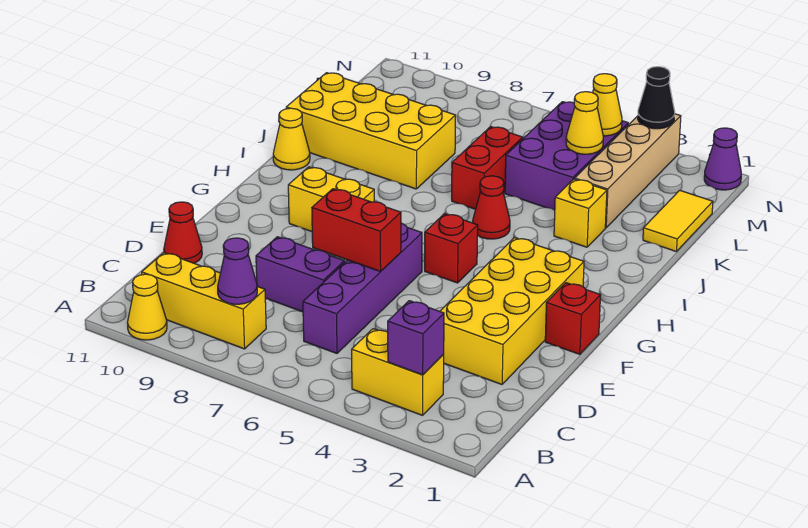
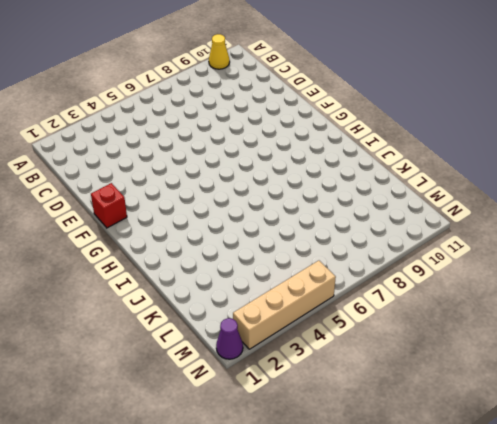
tan 1x4 brick [233,261,336,349] -> tan 1x4 brick turned to [575,114,681,228]
none -> yellow 1x2 brick [352,329,444,415]
none -> yellow 1x3 brick [142,253,266,349]
none -> purple 1x4 brick [303,223,422,353]

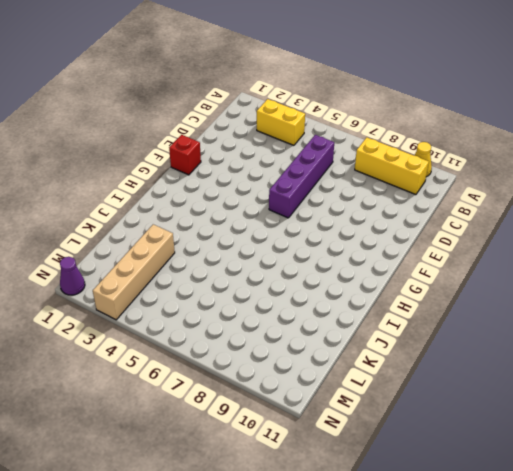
none -> yellow 2x4 brick [440,238,584,384]
none -> purple 1x2 brick [256,237,345,312]
none -> red 1x1 cone [164,202,202,263]

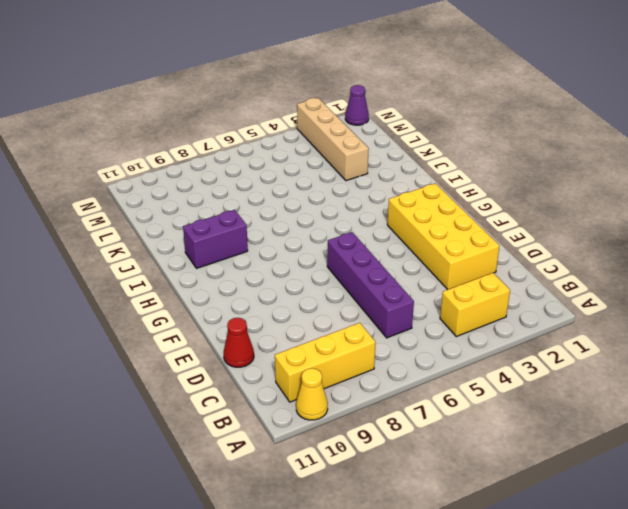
purple 1x2 brick [183,210,248,268] -> purple 1x2 brick moved to [256,237,345,312]
none -> red 1x1 brick [545,283,601,354]
none -> red 1x1 brick [425,214,478,283]
none -> yellow 1x2 brick [288,167,374,231]

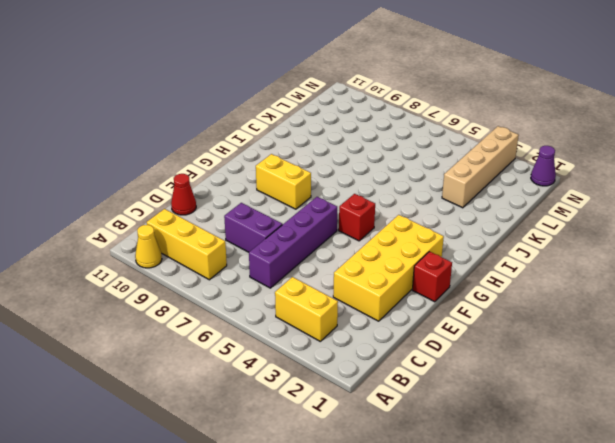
none -> red 1x1 cone [473,176,510,239]
none -> yellow 1x1 cone [273,108,310,170]
none -> yellow 1x1 brick [554,179,607,247]

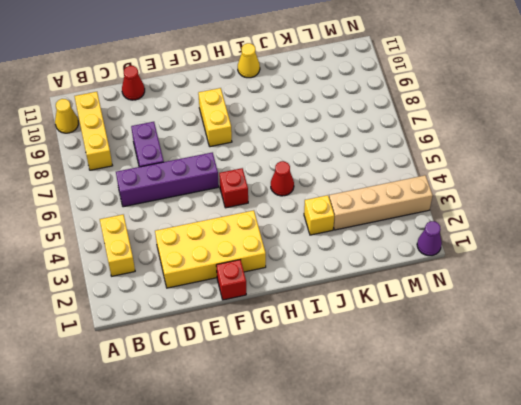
none -> red 1x2 brick [452,127,523,209]
none -> yellow 2x4 brick [286,73,456,189]
none -> yellow 1x2 tile [643,190,713,252]

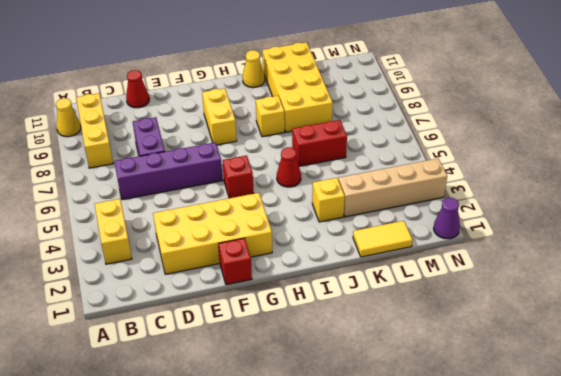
yellow 1x1 brick [256,96,285,137] -> none
none -> purple 2x3 brick [505,102,628,210]
none -> purple 1x1 brick [388,301,444,375]
none -> purple 1x1 cone [218,238,257,304]

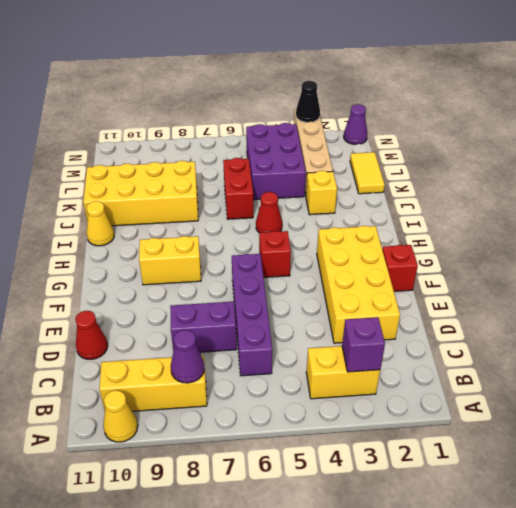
none -> red 1x2 brick [312,189,401,272]
none -> yellow 1x1 cone [566,92,603,154]
none -> yellow 1x1 cone [593,74,622,136]

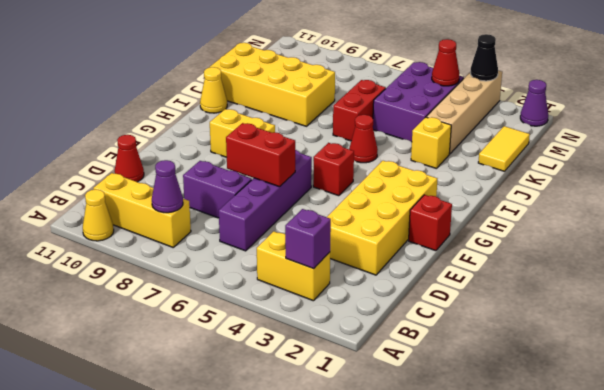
red 1x1 cone [432,39,459,86] -> yellow 1x1 cone [593,74,622,136]
none -> yellow 1x1 cone [566,92,603,154]

